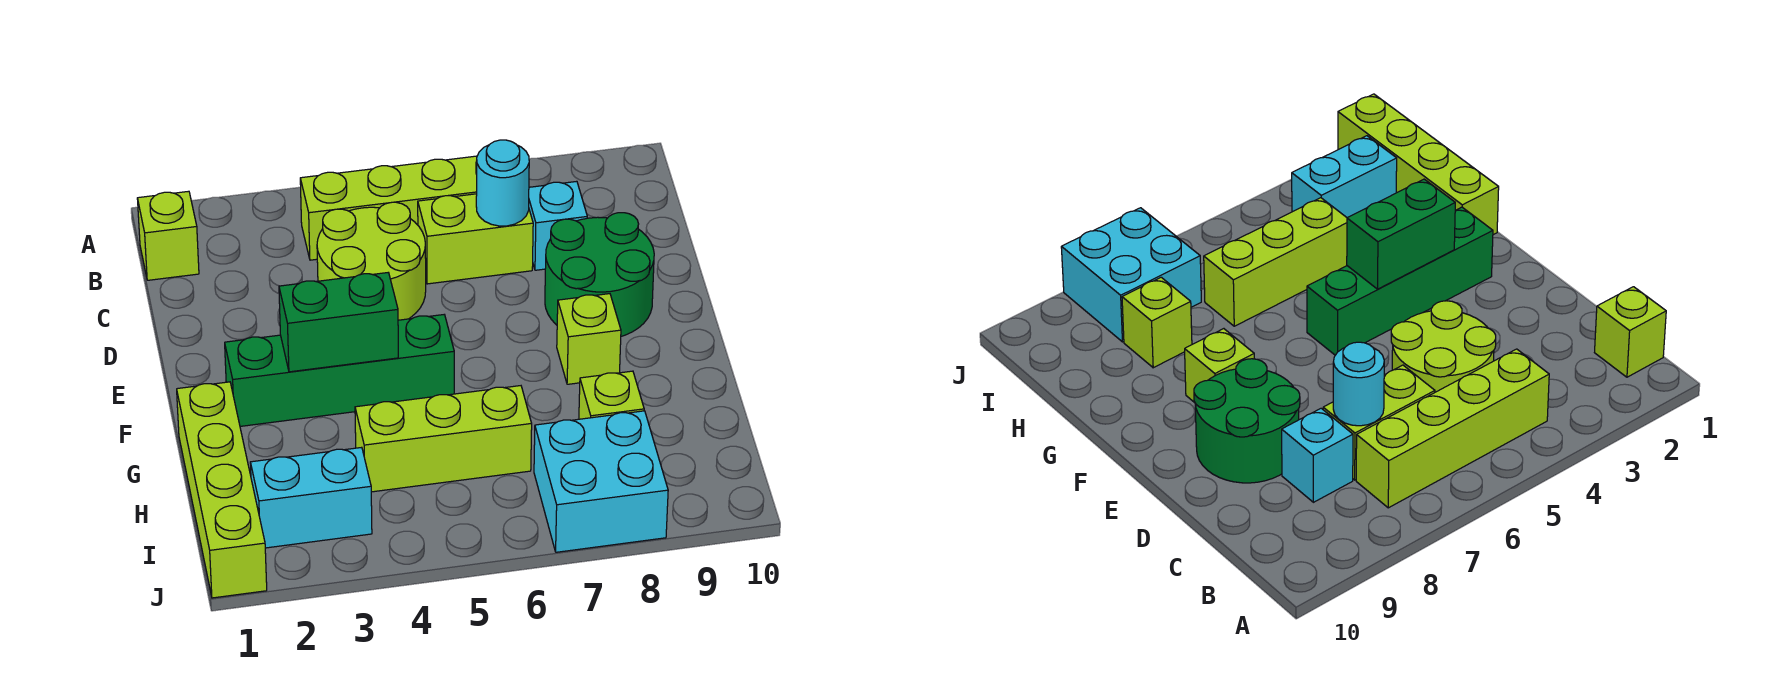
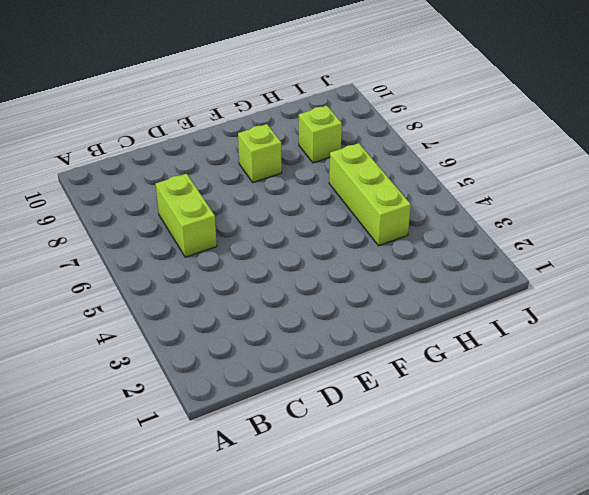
none -> lime 1x1 brick [137,191,199,280]
none -> lime 1x4 brick [300,156,477,260]
none -> lime 2x2 round brick [317,202,426,320]

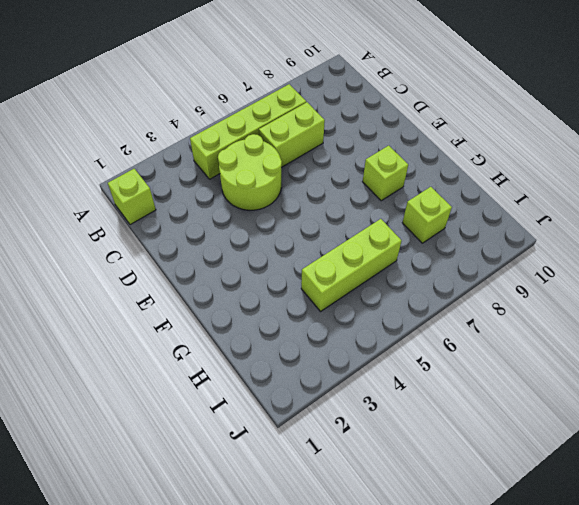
none -> cyan 1x1 brick [529,181,587,270]
none -> green 2x2 round brick [545,213,654,336]
none -> green 1x4 brick [225,315,454,426]

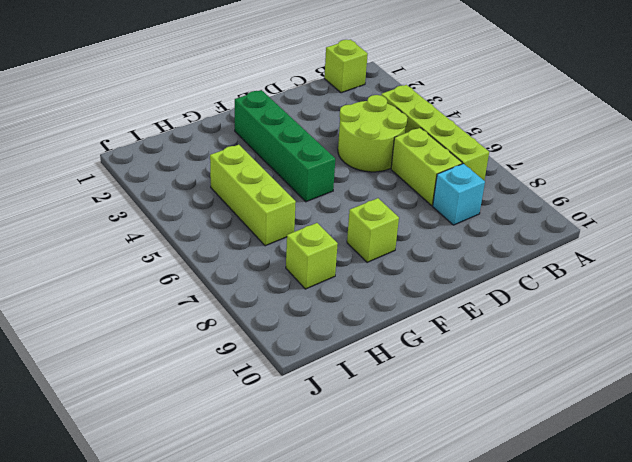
none -> green 2x2 round brick [545,213,654,336]
none -> lime 1x4 brick [177,382,267,598]
none -> cyan 1x2 brick [250,447,372,548]

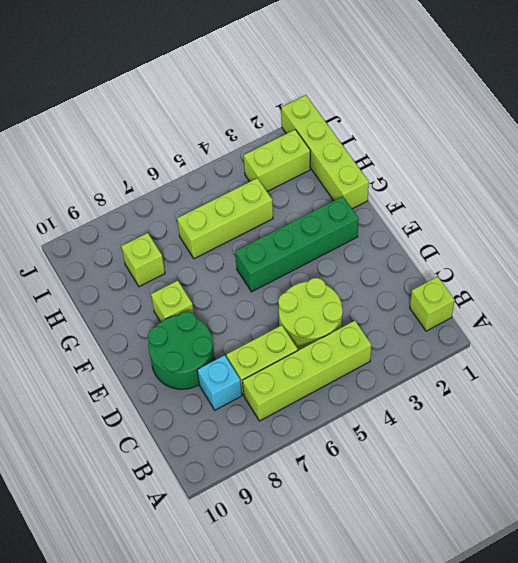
lime 1x2 brick [244,130,310,192] -> cyan 1x2 brick [250,447,372,548]
none -> cyan 2x2 brick [534,411,668,552]
none -> cyan 1x1 round brick [476,140,529,226]
none -> green 1x2 brick [279,273,398,372]

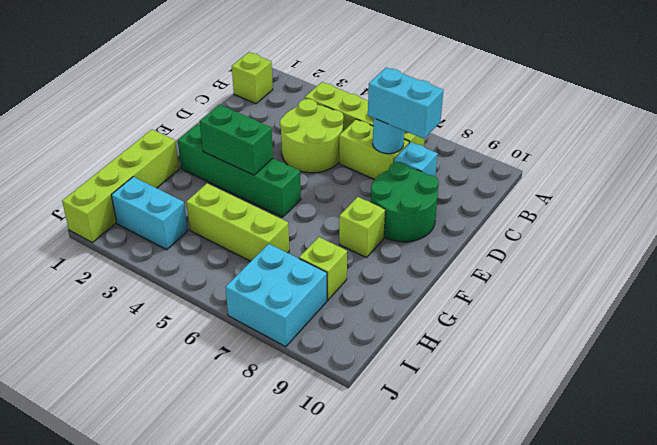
cyan 1x2 brick [368,67,443,139] -> none

